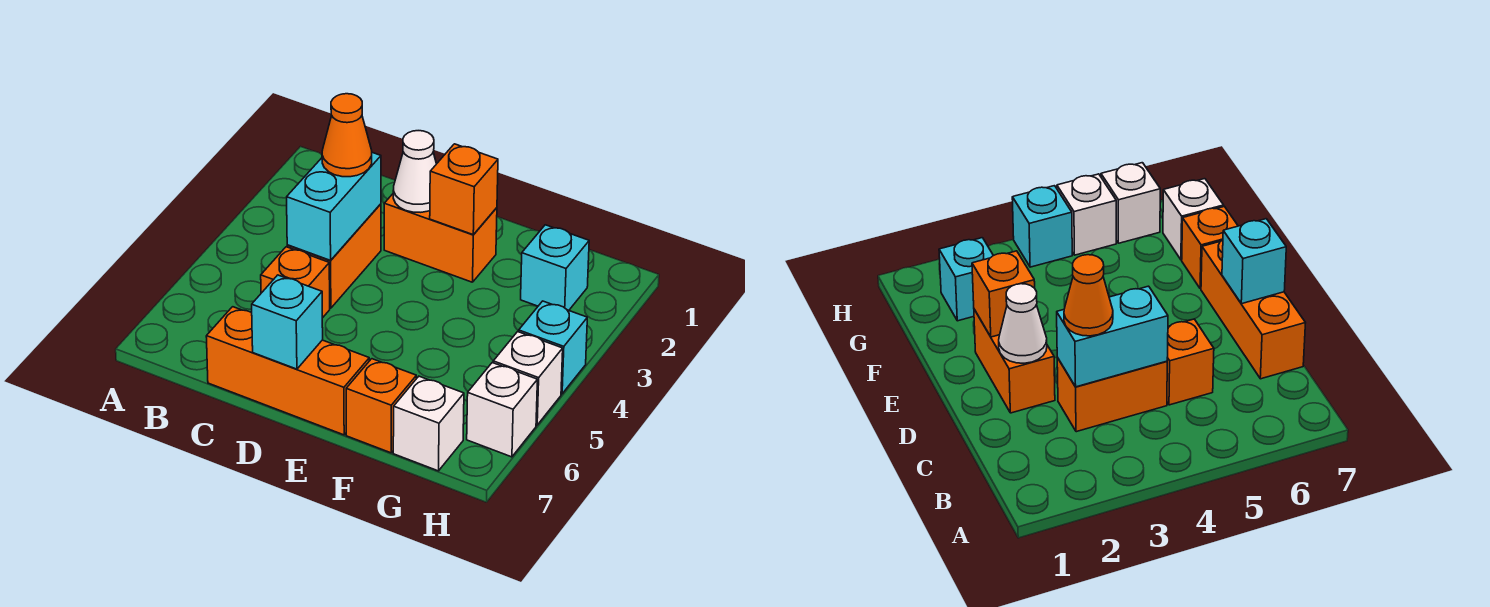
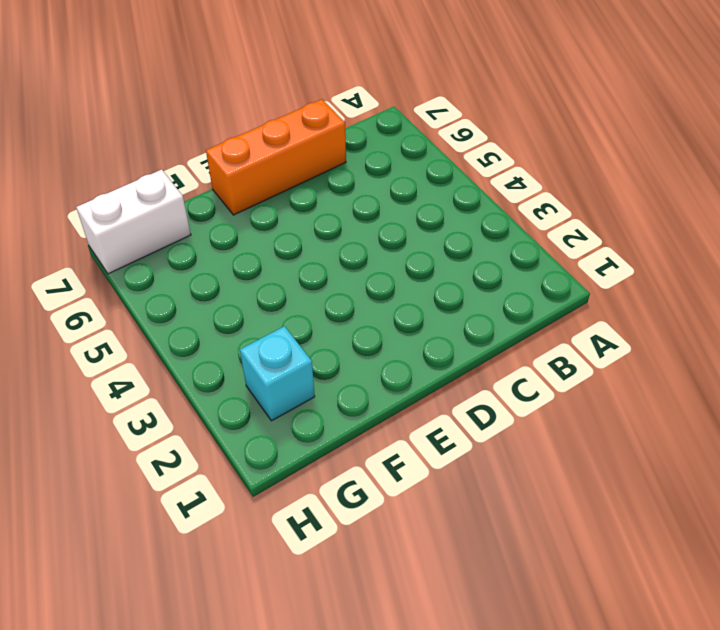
white 1x2 brick [76,169,191,274] -> white 1x1 brick [393,376,464,471]
none -> orange 1x2 brick [287,204,381,308]
none -> orange 1x1 brick [261,247,330,318]
none -> orange 1x2 brick [384,194,497,282]

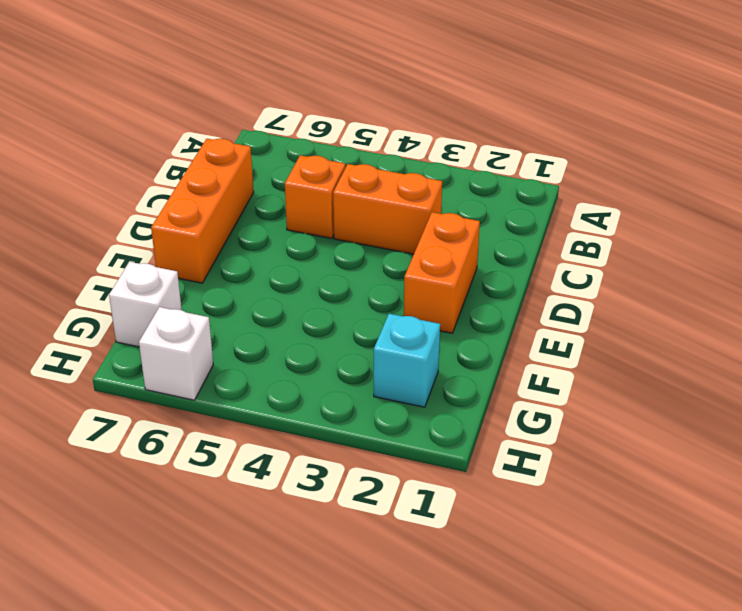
none -> orange 1x1 brick [346,359,416,453]
none -> cyan 1x1 brick [519,301,587,394]
none -> white 1x1 brick [493,332,563,425]

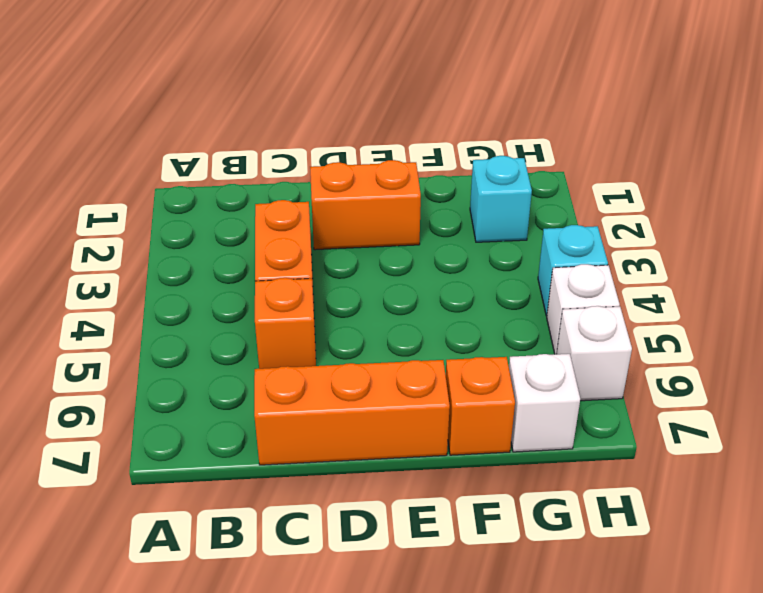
none -> cyan 1x2 brick [287,153,381,260]
none -> white 1x1 cone [393,131,436,212]
none -> cyan 1x1 brick [252,275,323,369]

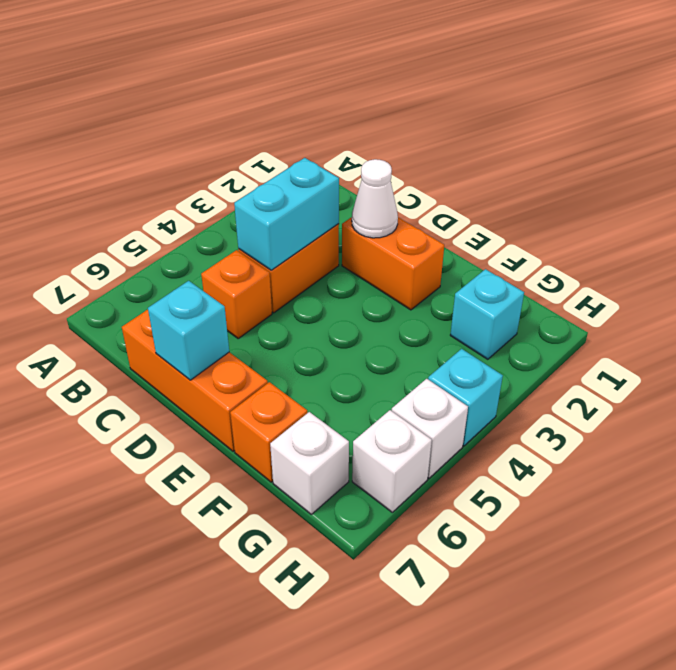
none -> orange 1x1 brick [430,144,498,235]
none -> orange 1x1 cone [322,94,372,177]

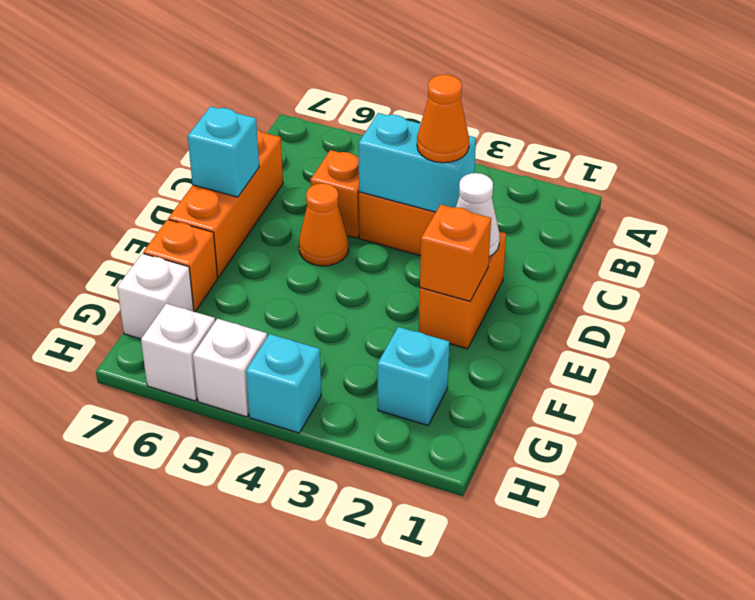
orange 1x1 cone [299,183,349,266] -> none

